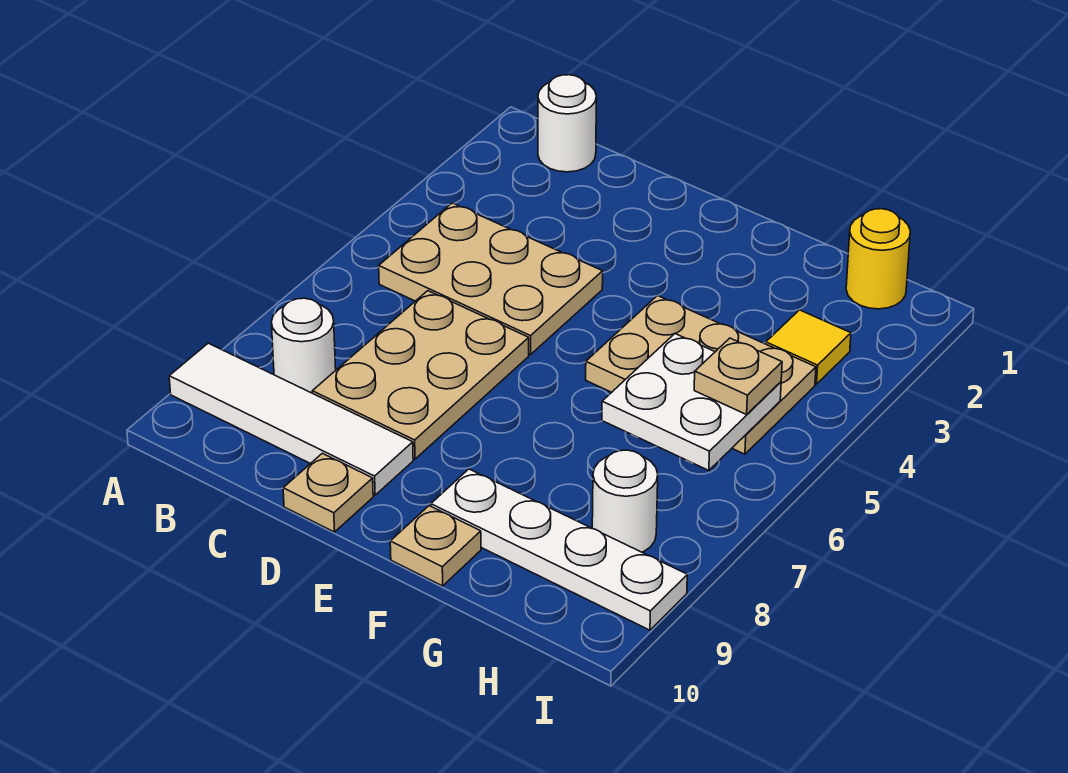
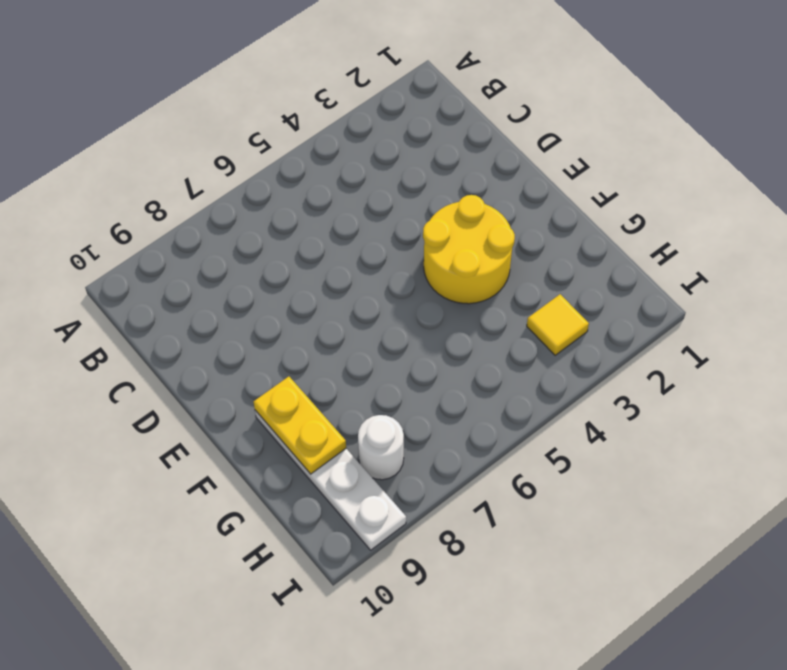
yellow 2x2 round brick [423,195,515,304] -> tan 2x3 plate [586,295,816,454]
yellow 1x2 plate [253,377,346,474] -> none
none -> white 1x4 tile [169,343,413,495]
none -> white 1x1 round brick [538,75,596,172]
none -> tan 2x3 plate [379,203,603,355]

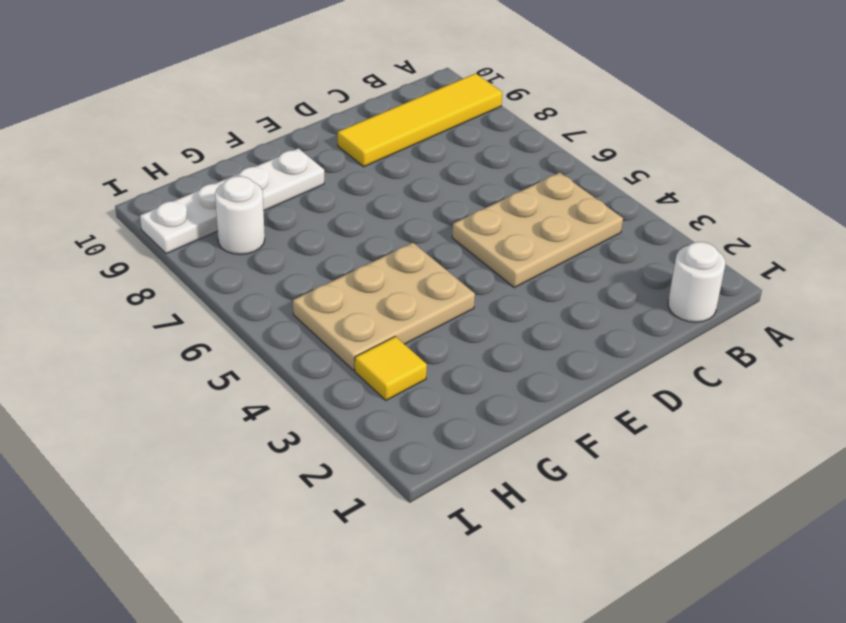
yellow 1x4 tile [338,73,502,167] -> white 1x4 tile [169,343,413,495]
none -> white 1x1 round brick [271,298,336,393]
none -> tan 2x3 plate [312,291,529,459]
none -> tan 1x1 plate [283,453,373,532]

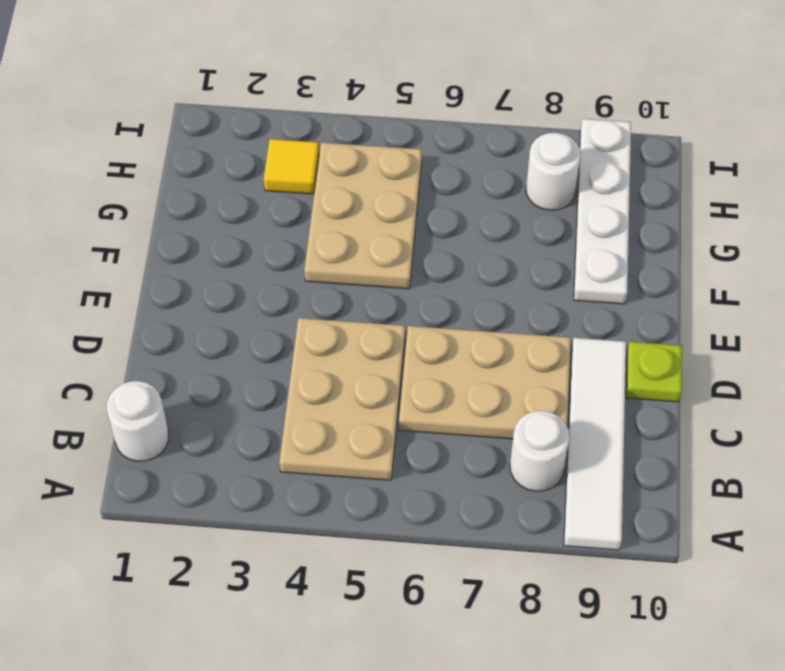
lime 1x1 plate [626,342,682,402] -> tan 1x1 plate [283,453,373,532]
none -> tan 1x1 plate [390,506,481,586]
none -> yellow 1x1 round brick [846,209,910,309]
none -> white 2x2 plate [602,334,781,471]

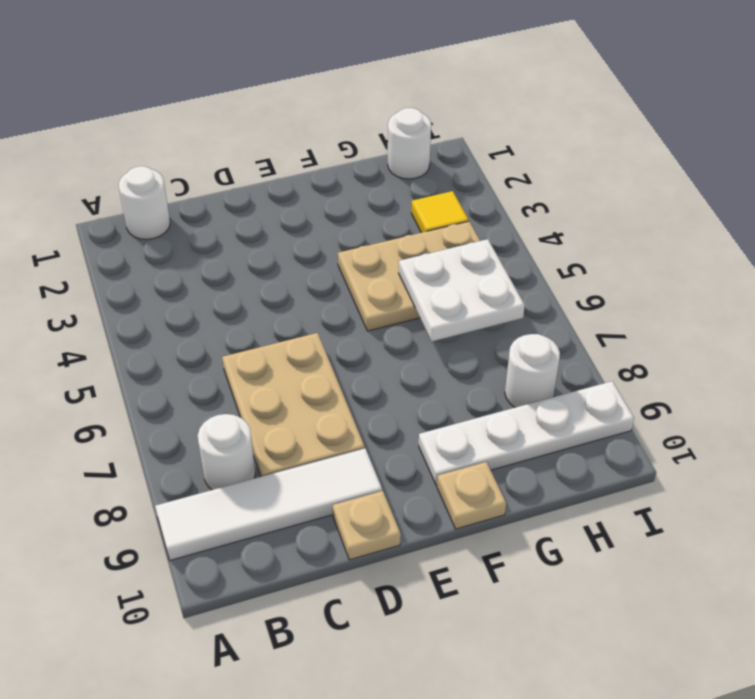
white 1x1 round brick [388,108,431,179] -> yellow 1x1 round brick [846,209,910,309]
none -> tan 2x3 plate [379,203,603,355]
none -> tan 1x1 plate [694,338,782,415]

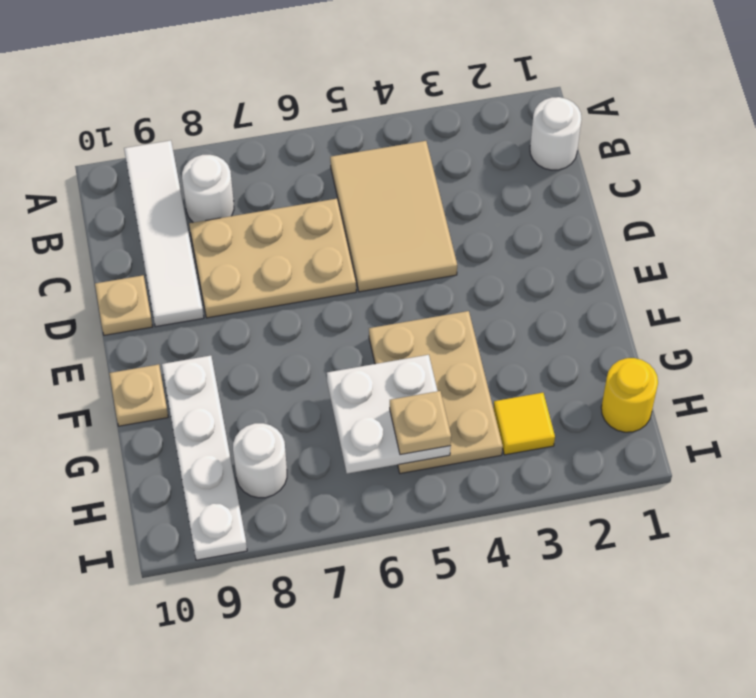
tan 2x3 tile [330,141,457,292] -> tan 2x3 plate [379,203,603,355]

